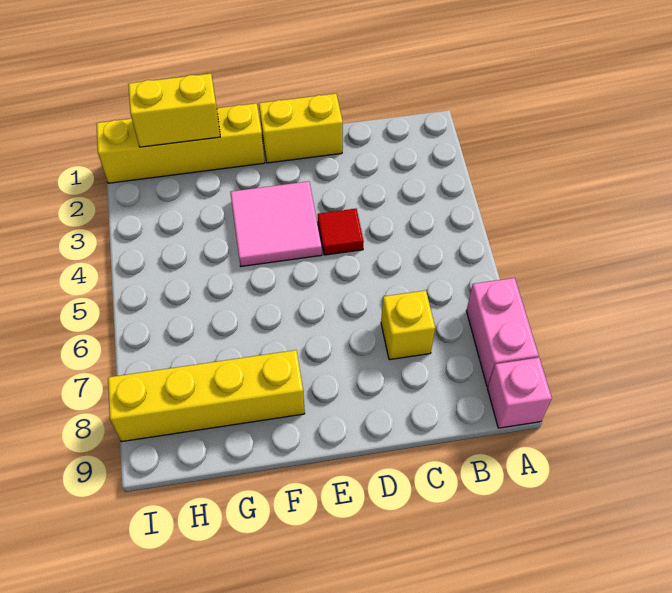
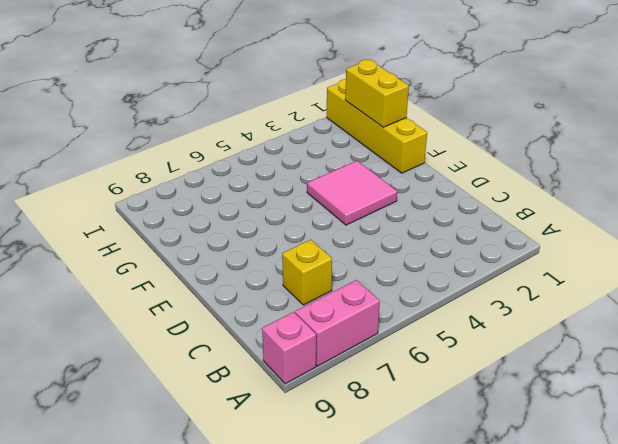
none -> yellow 1x2 brick [259,94,343,163]
none -> red 1x1 tile [318,209,364,255]

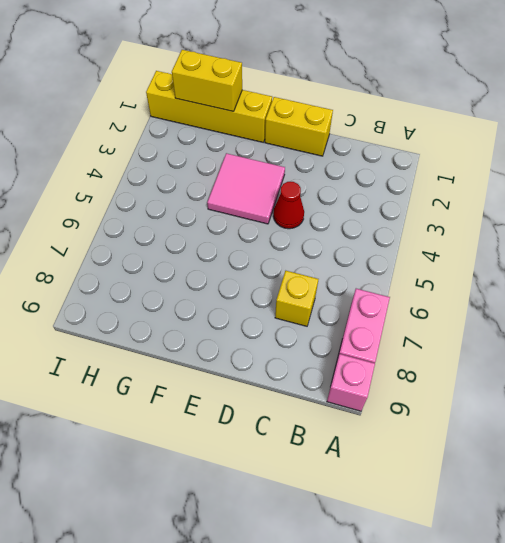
red 1x1 cone [273,182,304,229] -> red 1x1 tile [318,209,364,255]
none -> yellow 1x4 brick [108,350,305,442]

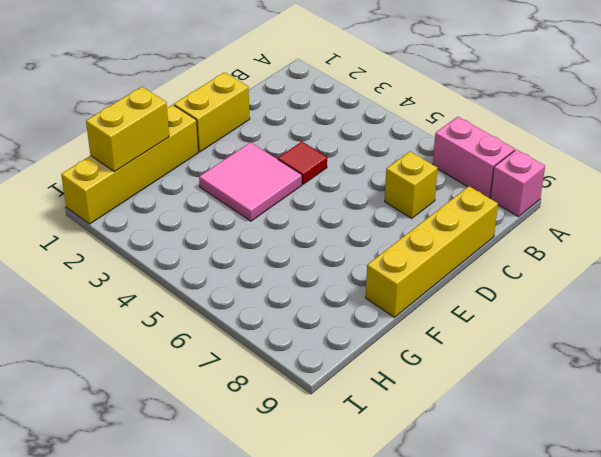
yellow 1x4 brick [366,186,498,317] -> yellow 1x4 brick moved to [108,350,305,442]

